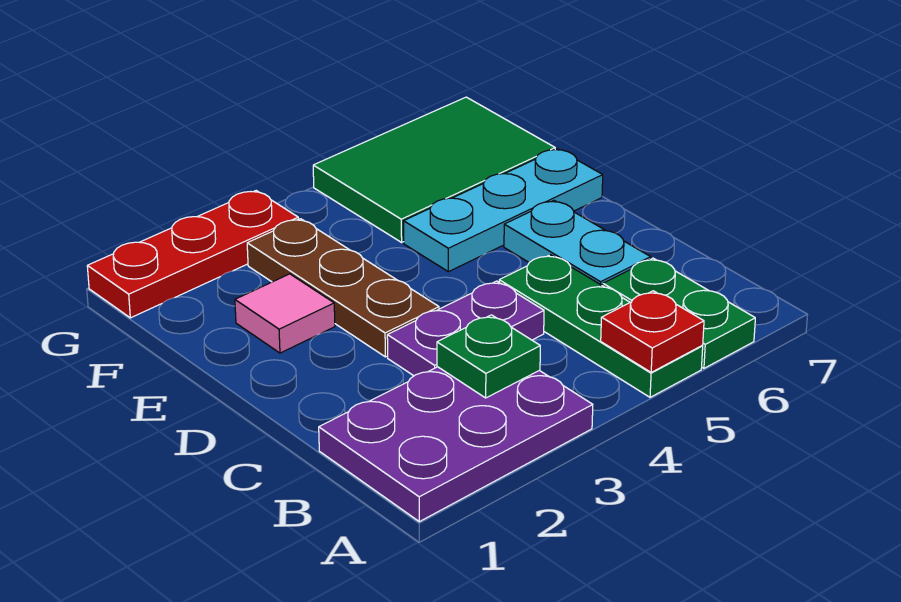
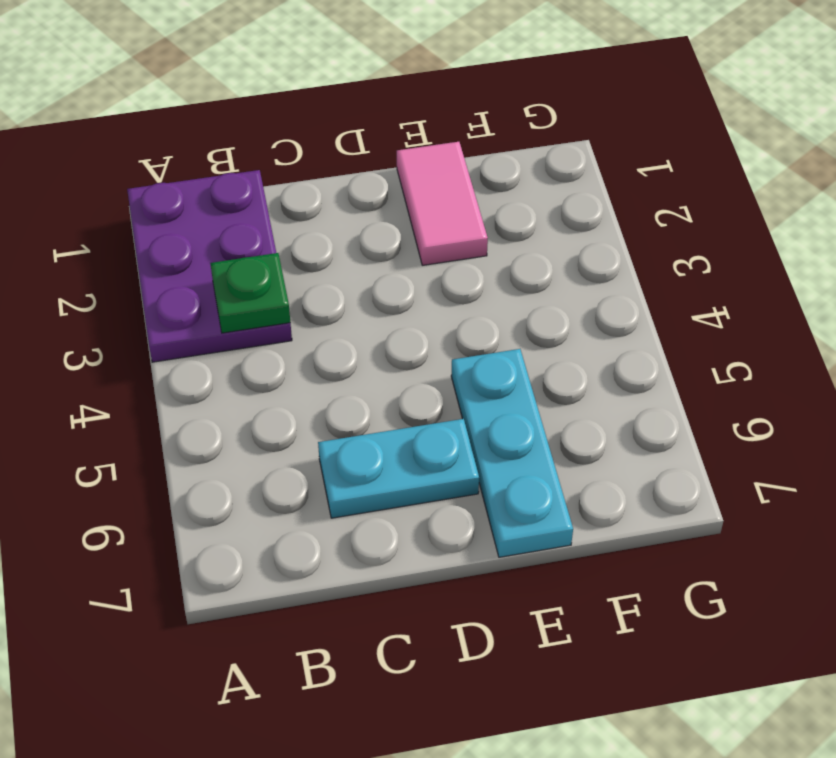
pink 1x2 tile [397,142,488,265] -> pink 1x1 tile [235,274,335,353]
none -> green 1x3 plate [499,255,703,397]
none -> green 1x2 plate [603,258,755,368]
none -> purple 1x2 plate [387,281,544,376]

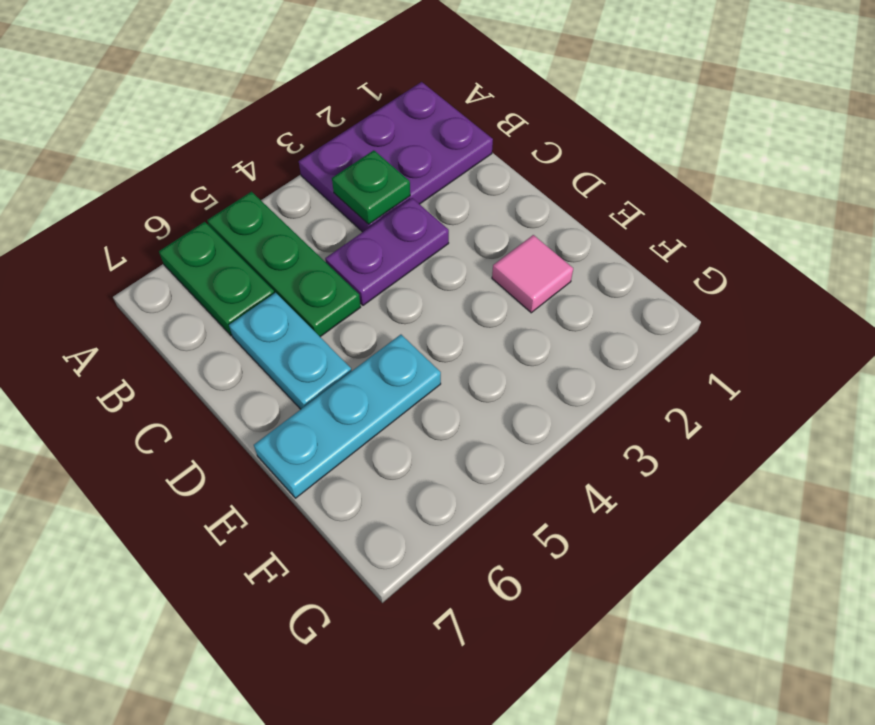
none -> brown 1x3 plate [247,219,439,357]
none -> green 2x3 tile [313,97,555,242]
none -> red 1x3 plate [87,191,298,318]

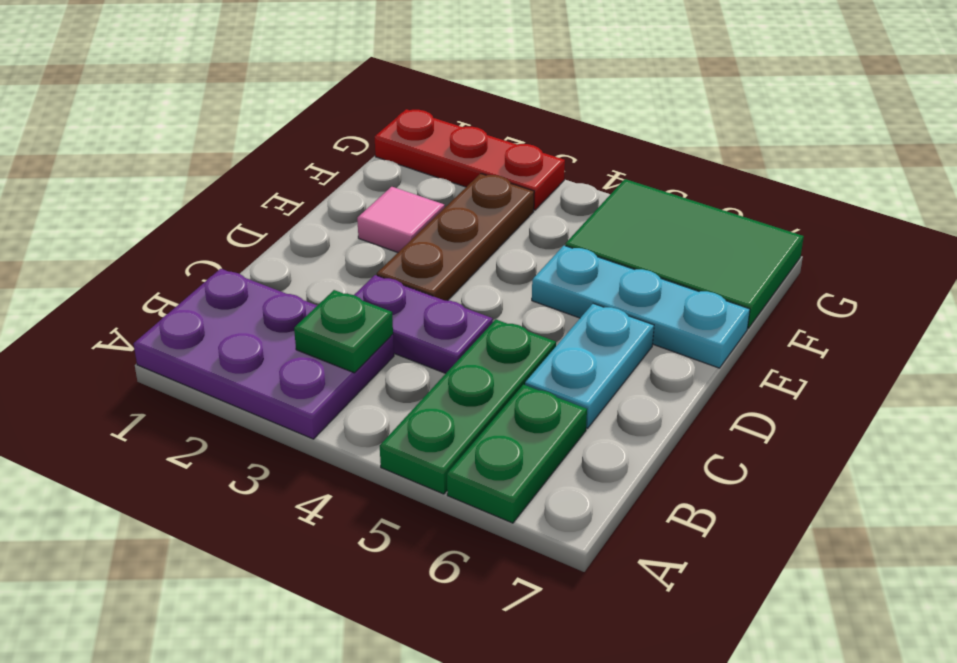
none -> red 1x1 plate [601,291,704,372]

